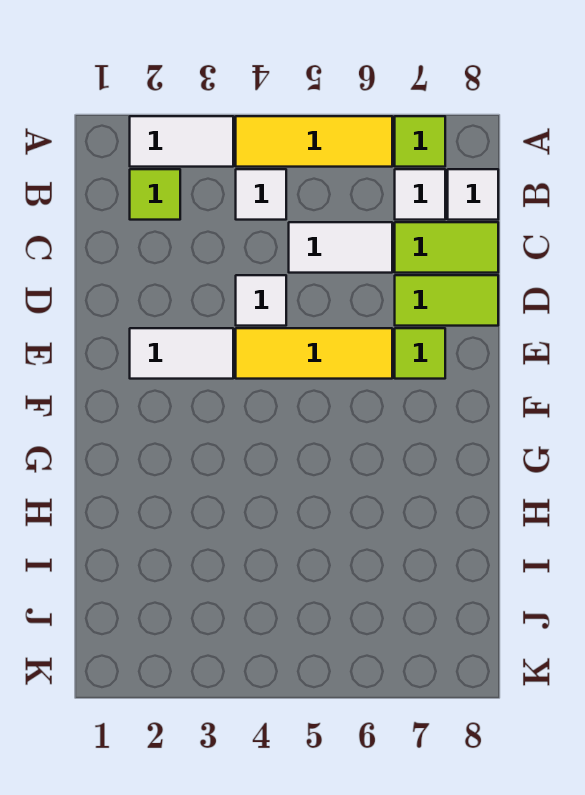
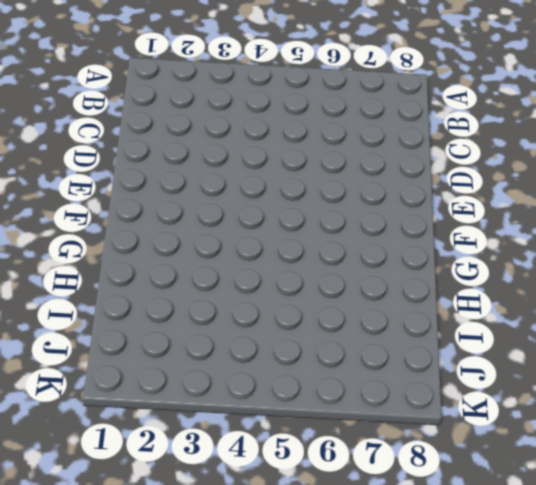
none -> white 1x2 tile [130,116,233,167]
none -> yellow 1x3 tile [236,116,392,167]
none -> lime 1x1 tile [395,116,445,167]

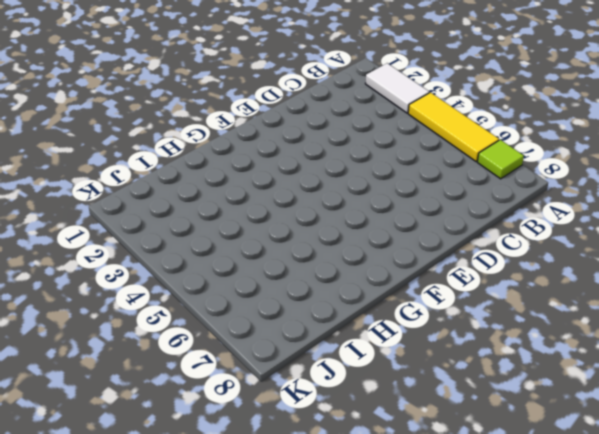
none -> lime 1x1 tile [130,169,180,220]
none -> white 1x1 tile [236,169,286,220]
none -> white 1x1 tile [395,169,445,220]

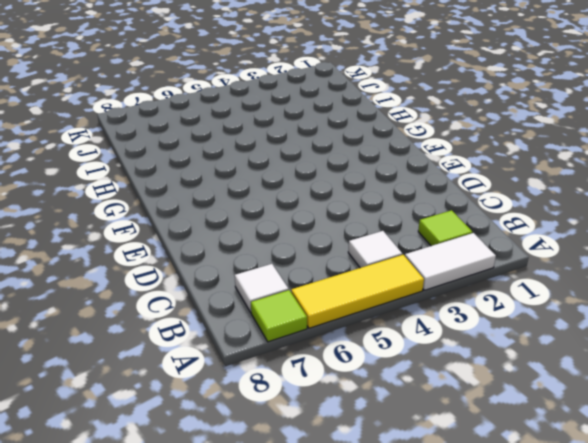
none -> white 1x1 tile [448,169,498,220]
none -> white 1x2 tile [289,222,392,273]
none -> lime 1x2 tile [395,222,498,273]

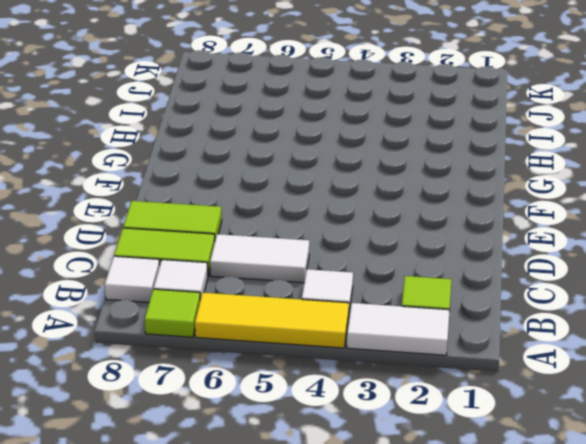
none -> white 1x1 tile [236,275,286,326]
none -> white 1x2 tile [130,328,233,379]
none -> yellow 1x3 tile [236,328,392,379]

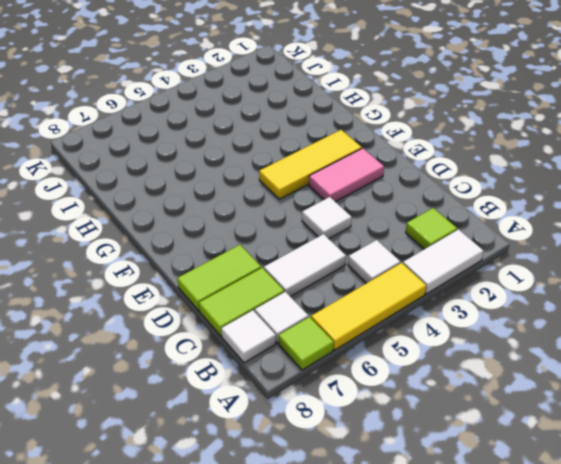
pink 1x2 tile [309,148,384,202] -> white 1x2 tile [130,328,233,379]
yellow 1x3 tile [259,130,362,199] -> yellow 1x3 tile moved to [236,328,392,379]
none -> lime 1x1 tile [395,328,445,379]

